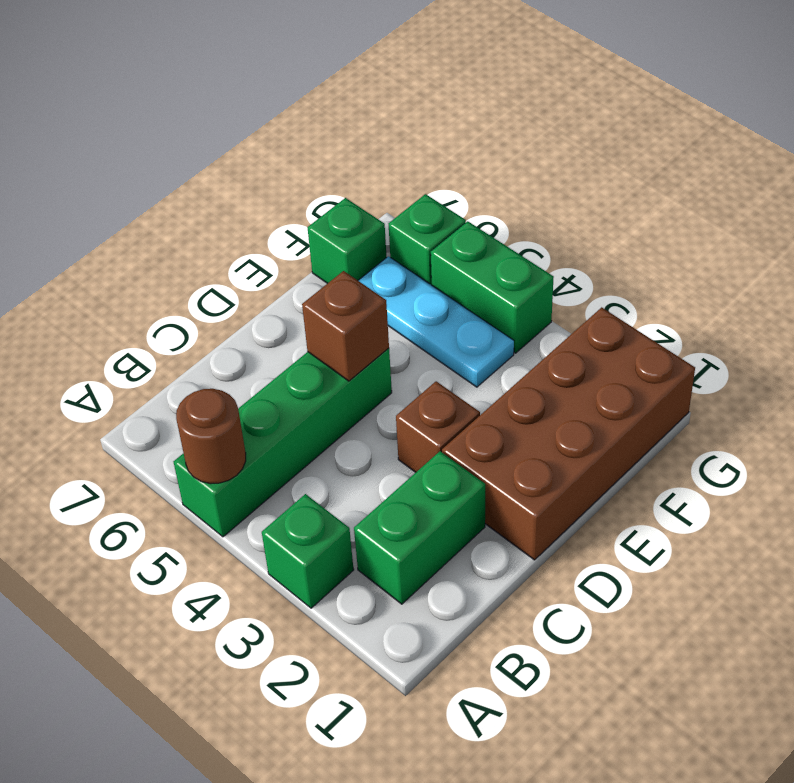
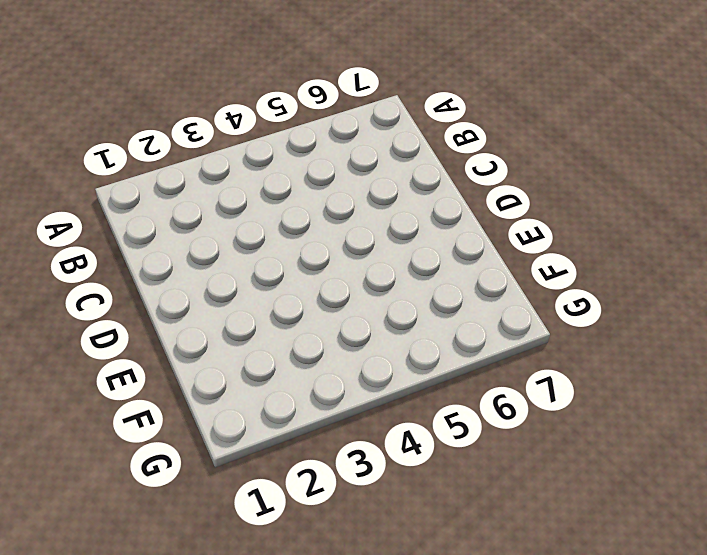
none -> green 1x1 brick [262,494,354,608]
none -> green 1x4 brick [173,348,392,537]

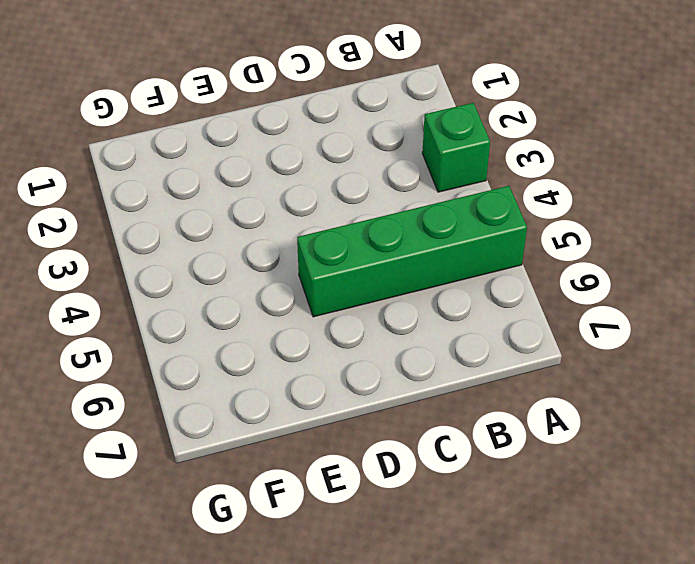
none -> green 1x2 brick [354,451,485,604]
none -> brown 2x4 brick [442,307,695,560]

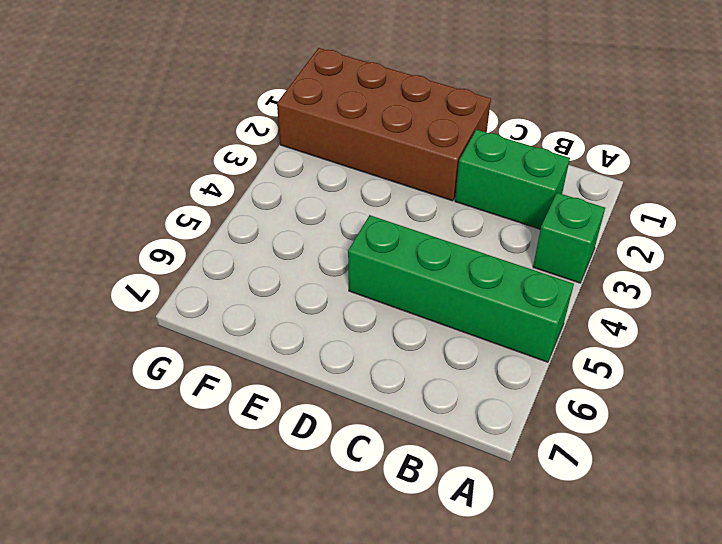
none -> brown 1x1 brick [396,381,480,472]
none -> cyan 1x3 plate [358,256,514,387]

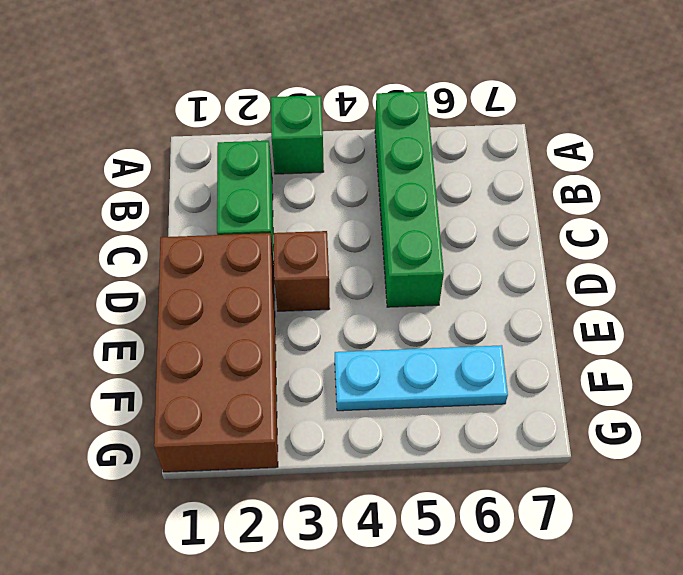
none -> green 1x1 brick [308,198,387,284]
none -> green 1x2 brick [431,221,554,353]

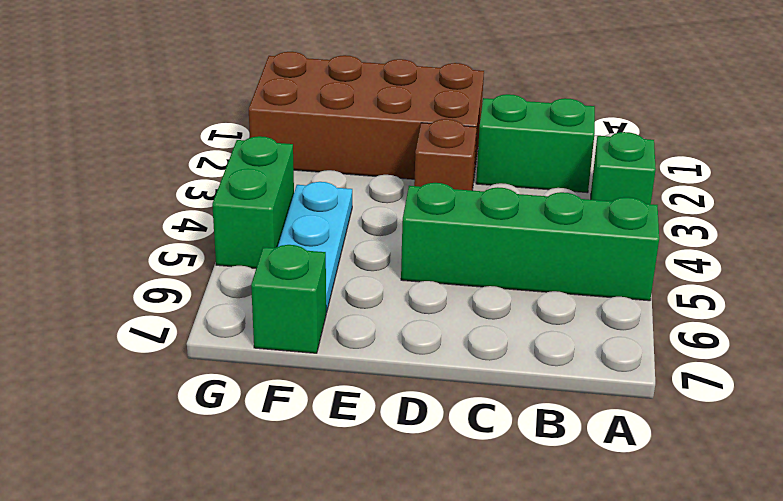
none -> green 1x1 brick [389,194,466,285]
none -> brown 1x1 round brick [176,389,246,484]

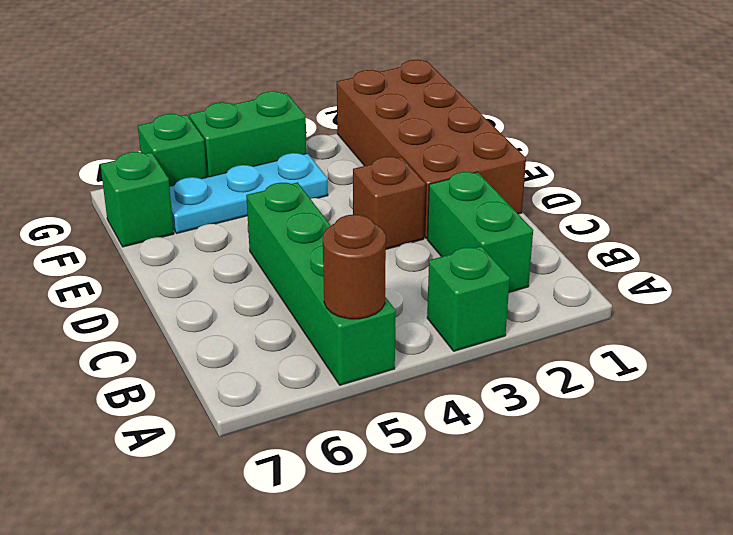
none -> brown 1x1 brick [302,271,389,381]

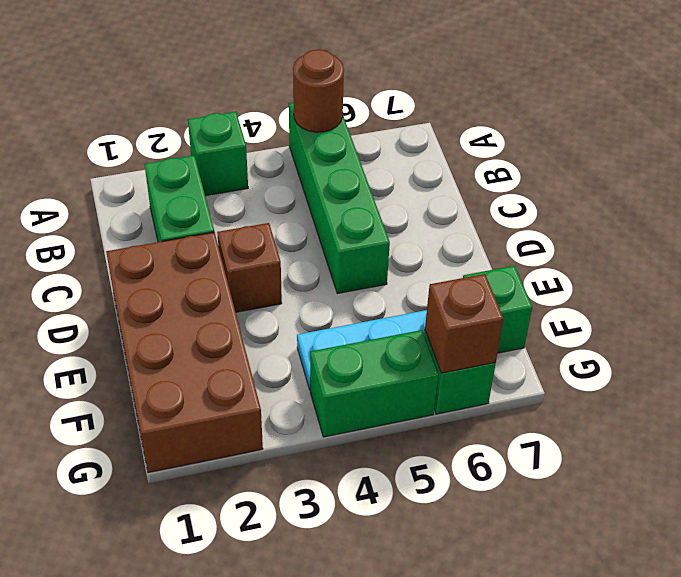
brown 1x1 brick [425,274,503,373] -> brown 1x1 brick moved to [302,271,389,381]

